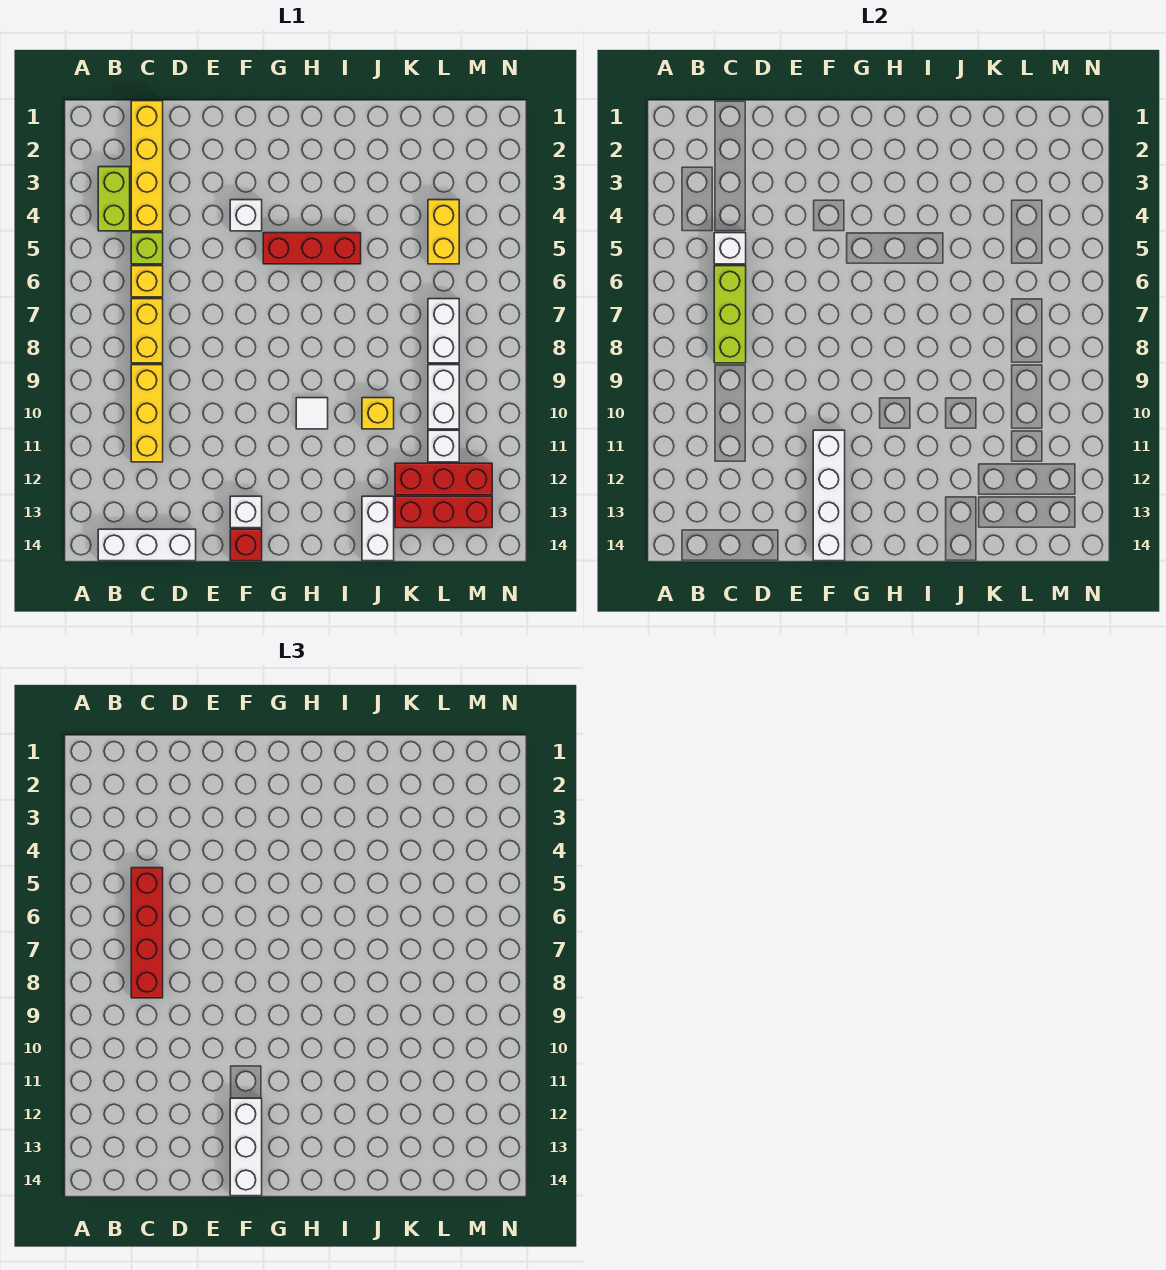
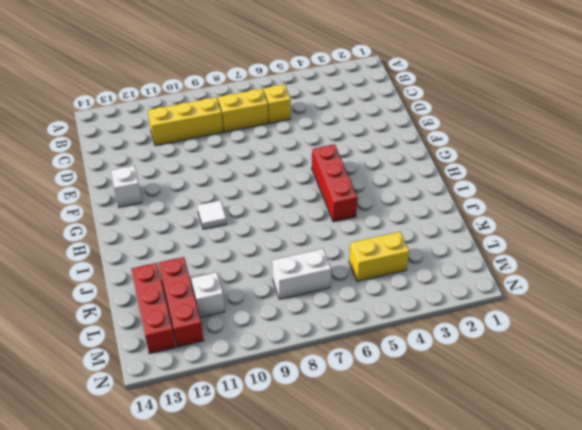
none -> lime 1x2 brick [98,167,130,231]
none -> white 1x3 brick [98,529,196,561]
none -> yellow 1x4 brick [131,101,163,231]

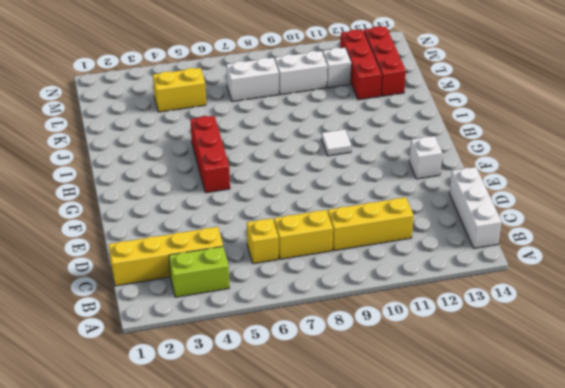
none -> lime 1x1 brick [131,233,163,264]
none -> white 1x1 brick [230,200,262,231]
none -> red 1x1 brick [230,529,262,561]

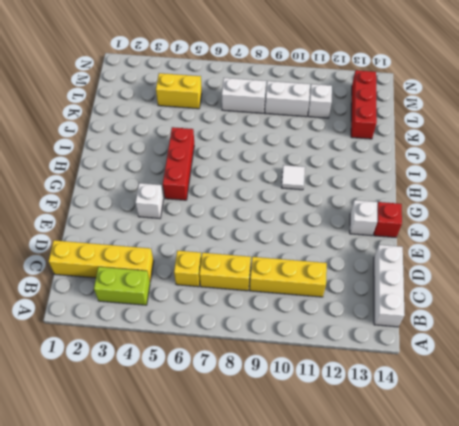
none -> lime 1x1 brick [131,233,163,264]
none -> yellow 1x1 brick [362,398,394,429]
none -> white 1x2 brick [362,496,394,561]

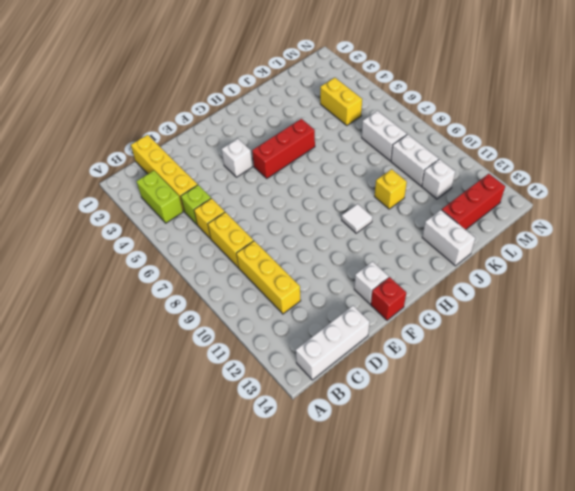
none -> red 1x3 brick [395,463,492,495]
none -> white 1x1 brick [714,233,746,264]
none -> lime 1x3 brick [714,266,746,363]

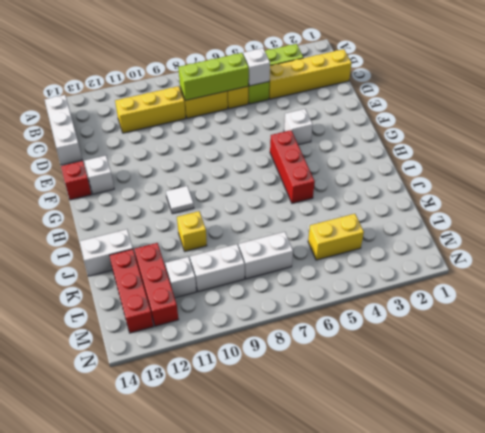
none -> white 1x4 brick [813,430,845,561]
none -> red 1x4 brick [131,868,163,998]
none -> white 1x3 brick [230,1098,262,1196]

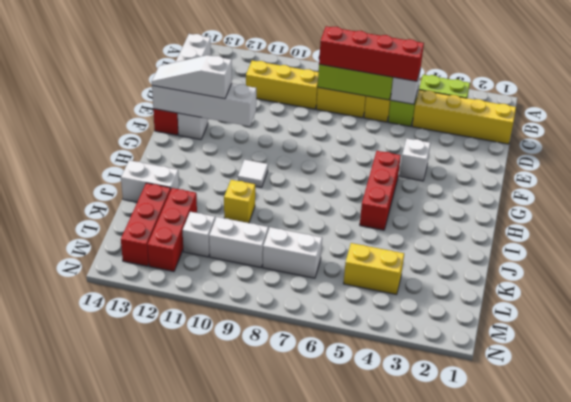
white 1x3 slope [152,55,232,99] -> white 1x3 brick [230,1098,262,1196]

